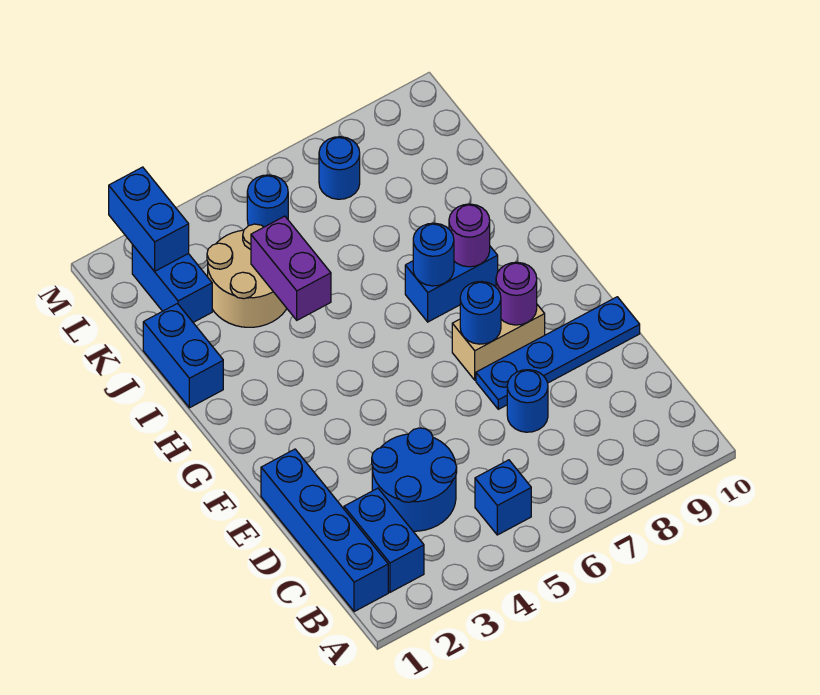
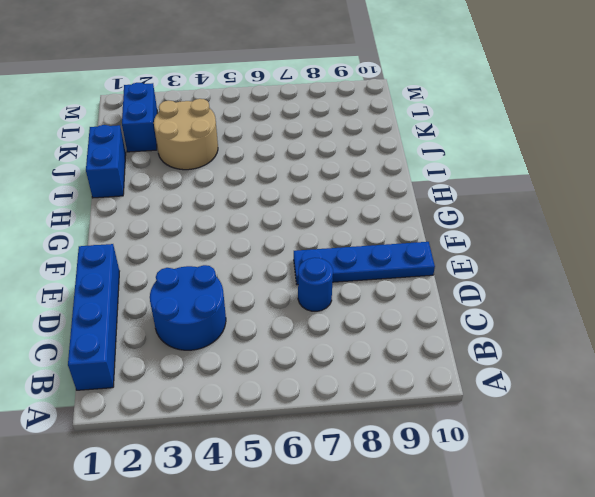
none -> blue 1x2 brick [344,488,424,592]
none -> blue 1x1 brick [475,460,531,535]
none -> tan 1x2 brick [452,305,545,380]

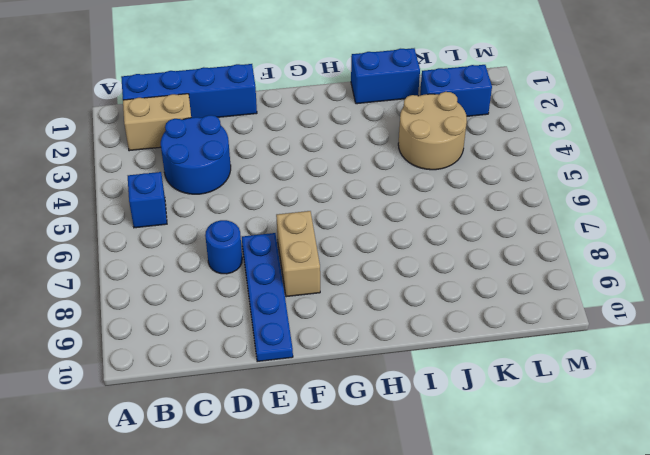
tan 1x2 brick [123,94,191,151] -> blue 1x2 brick [344,488,424,592]
none -> blue 1x2 brick [405,247,498,322]
none -> blue 1x1 round brick [247,175,288,227]
none -> blue 1x1 round brick [319,137,360,199]

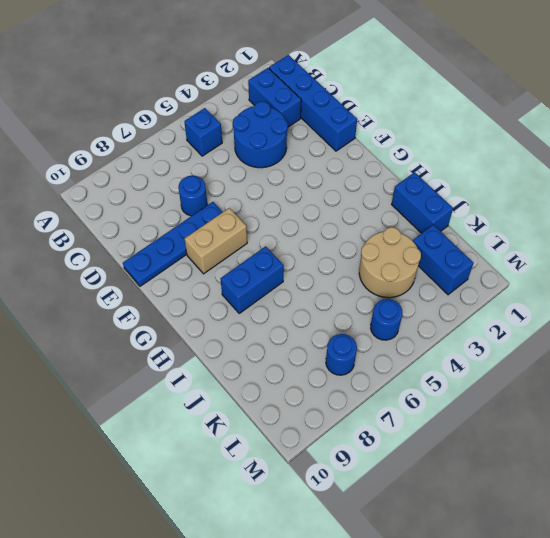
none -> blue 1x1 round brick [460,281,501,344]
none -> purple 1x1 round brick [496,262,537,325]
none -> blue 1x1 round brick [413,223,454,286]

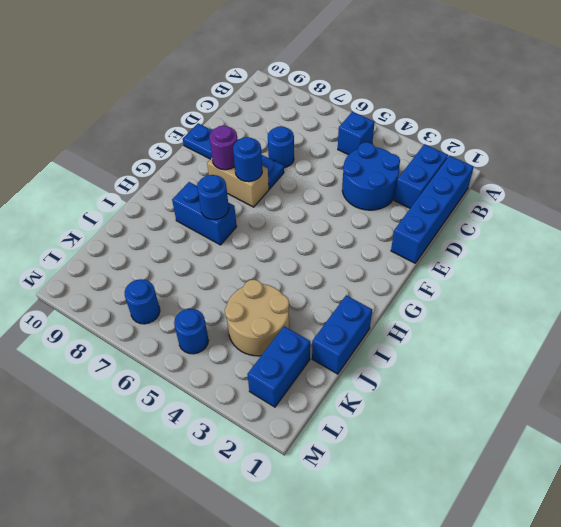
none -> purple 1x1 round brick [449,204,490,267]
none -> purple 1x2 brick [251,216,331,320]
none -> blue 1x2 brick [109,167,189,271]

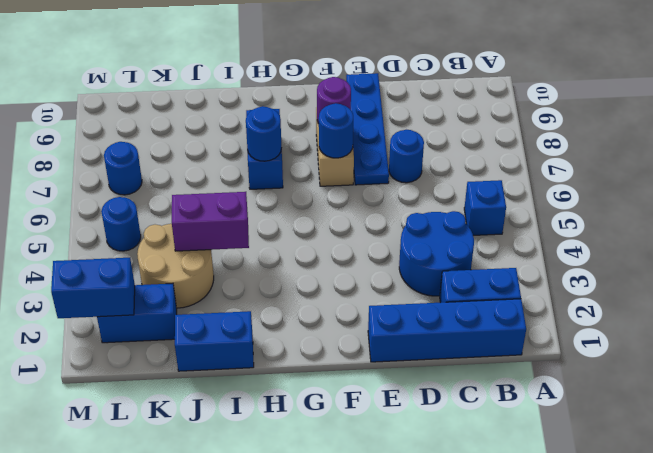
none -> purple 1x1 round brick [449,204,490,267]

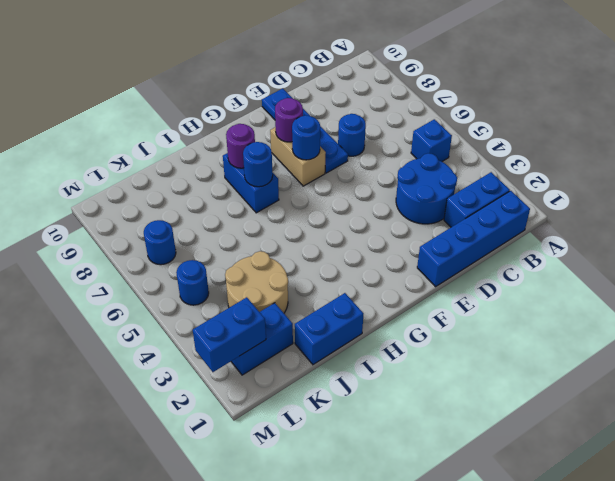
none -> purple 1x2 brick [251,216,331,320]

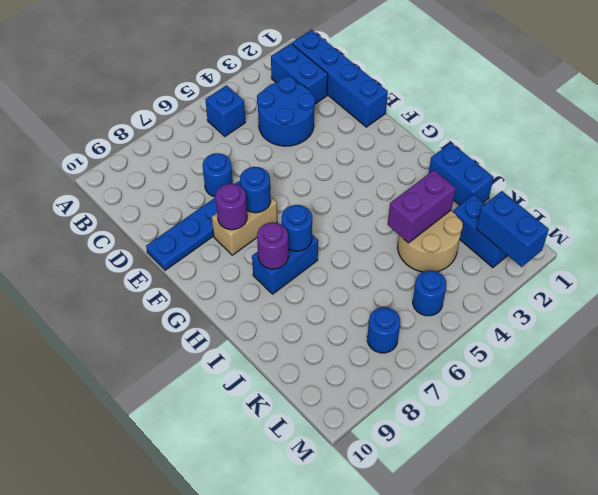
purple 1x2 brick [388,170,456,243] -> purple 1x2 brick turned to [251,216,331,320]

